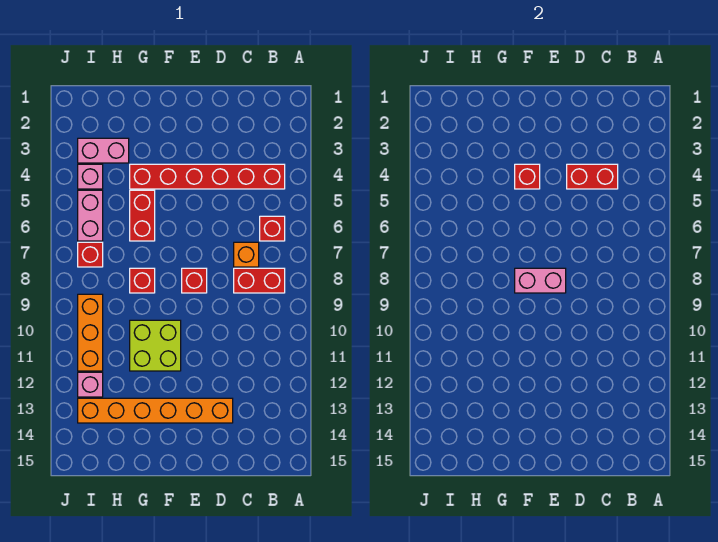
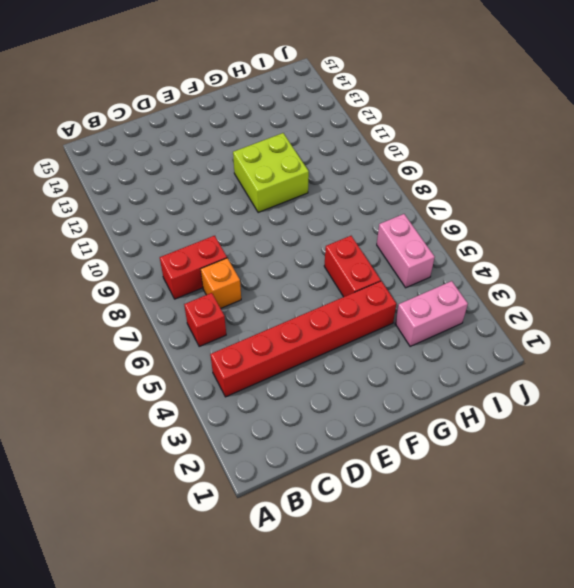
none -> orange 1x6 brick [78,398,233,423]
none -> red 1x1 brick [182,268,207,293]
none -> red 1x1 brick [130,268,155,293]

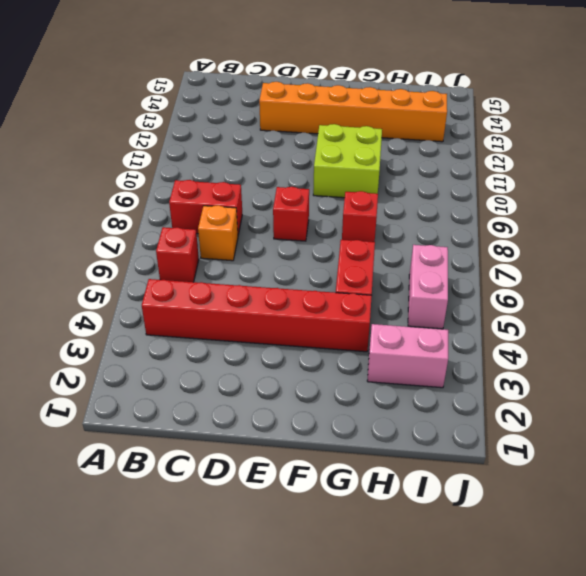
none -> pink 1x1 brick [78,164,103,189]
none -> red 1x1 brick [78,242,103,267]
none -> orange 1x3 brick [78,294,103,371]

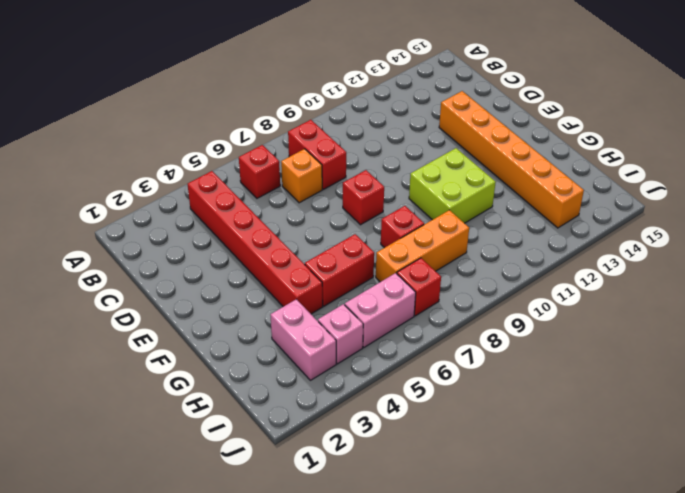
orange 1x3 brick [376,210,469,282] -> orange 1x3 brick moved to [78,294,103,371]
none -> pink 1x1 brick [78,372,103,397]
none -> red 1x2 brick [567,164,618,189]
none -> pink 1x2 brick [515,268,566,293]

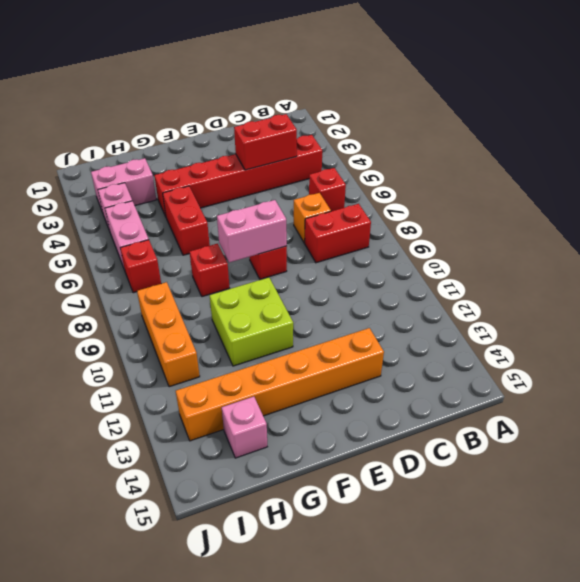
pink 1x1 brick [222,397,267,458] -> pink 1x1 brick moved to [78,372,103,397]
none -> red 1x1 brick [515,164,540,189]

